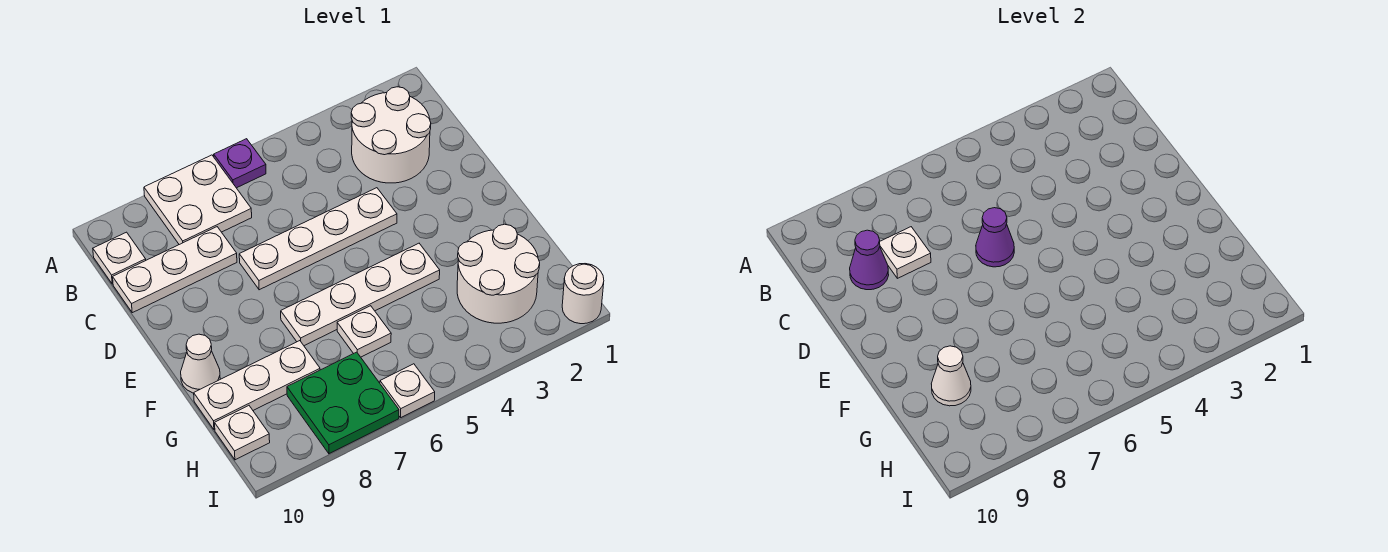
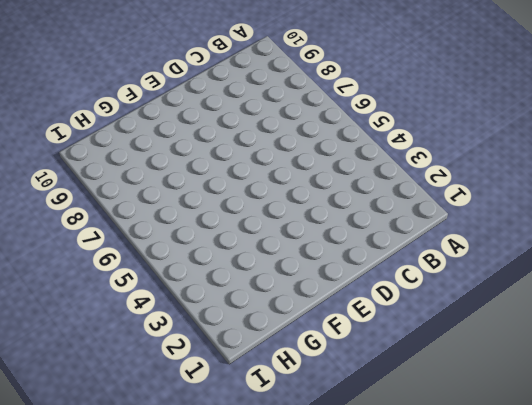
none -> purple 1x1 plate [214,139,266,188]
none -> white 2x2 plate [144,155,252,245]
none -> white 2x2 round brick [351,87,431,183]

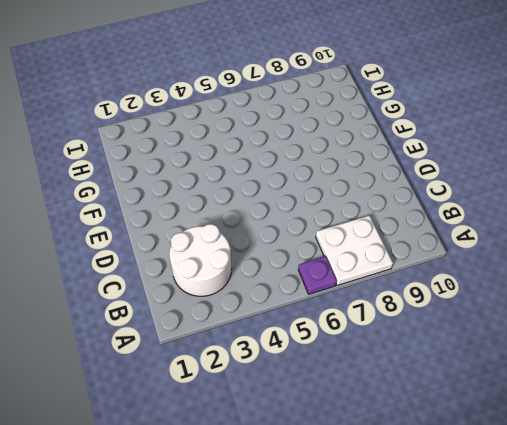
none -> white 1x1 plate [93,232,146,284]
none -> white 1x3 plate [113,227,237,313]
none -> white 1x4 plate [239,188,397,290]

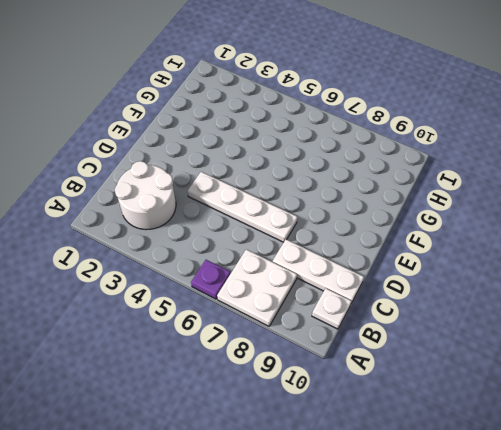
none -> white 1x4 plate [281,243,440,346]
none -> white 1x1 cone [181,334,220,393]
none -> white 2x2 round brick [457,224,540,323]

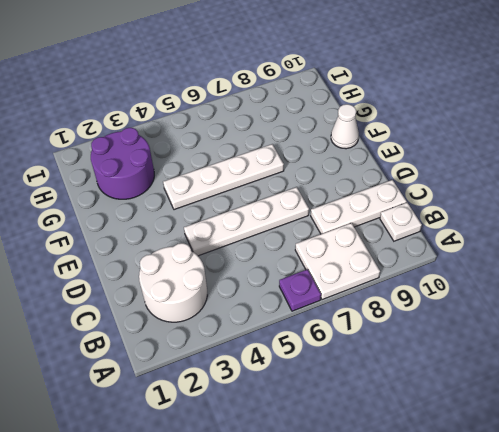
purple 2x2 round brick [91,128,154,199] -> white 2x2 round brick [457,224,540,323]
none -> white 1x1 plate [337,306,391,357]
none -> white 1x3 plate [194,341,320,430]
none -> green 2x2 plate [287,352,399,454]

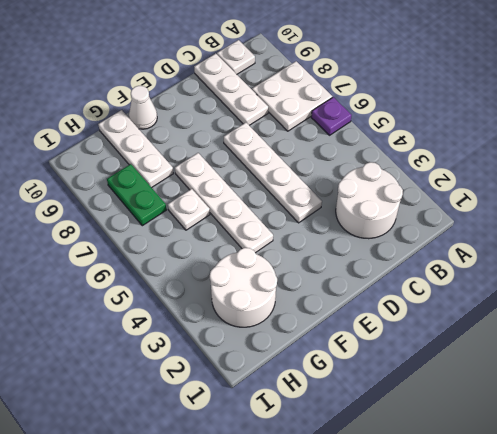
green 1x2 plate [107,164,166,226] -> green 2x2 plate [287,352,399,454]
none -> white 1x1 plate [215,406,270,460]
none -> white 1x1 round brick [562,264,604,324]
none -> white 1x1 plate [380,364,435,417]

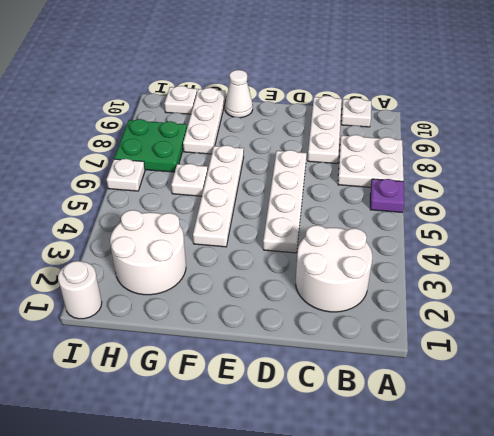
none -> white 1x1 plate [880,227,931,278]
none -> purple 1x1 cone [850,230,889,290]
none -> purple 1x1 cone [976,208,1014,267]

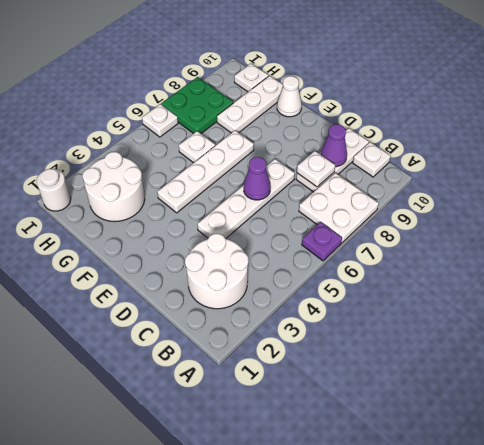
none -> white 1x1 cone [931,346,971,406]

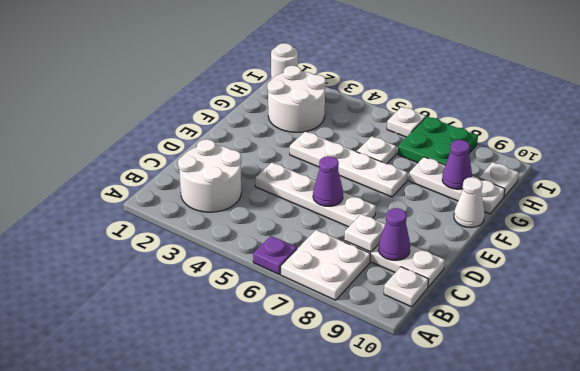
purple 1x1 cone [442,140,472,189] -> white 1x1 cone [931,346,971,406]

